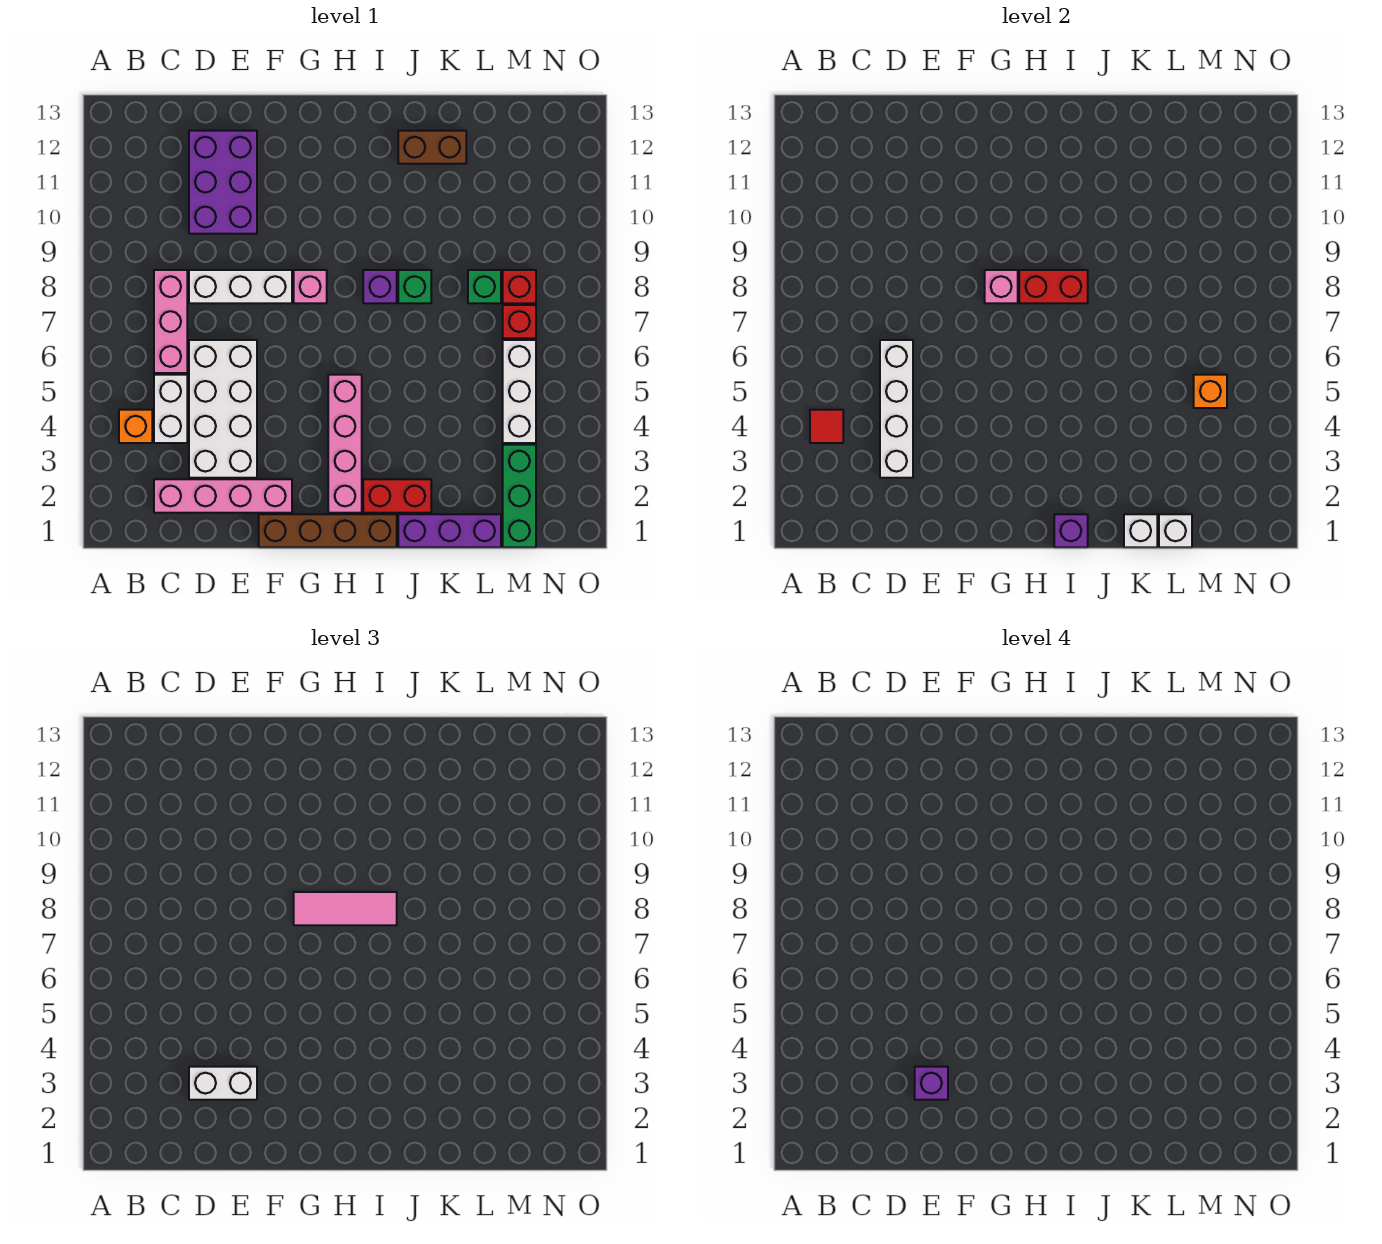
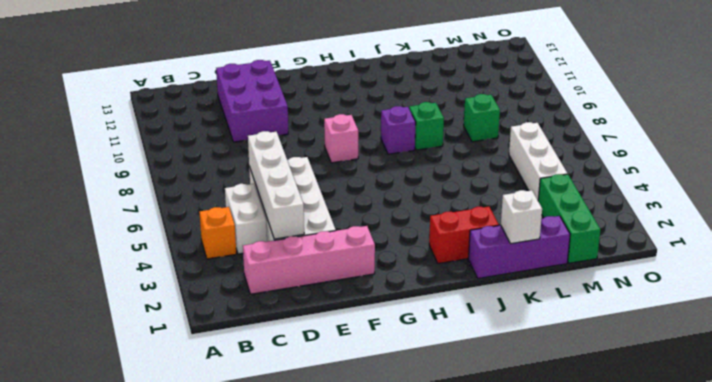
none -> pink 1x3 brick [154,270,187,373]
none -> white 1x3 brick [189,270,292,303]
none -> brown 1x4 brick [259,514,397,547]
none -> pink 1x4 brick [328,375,362,513]

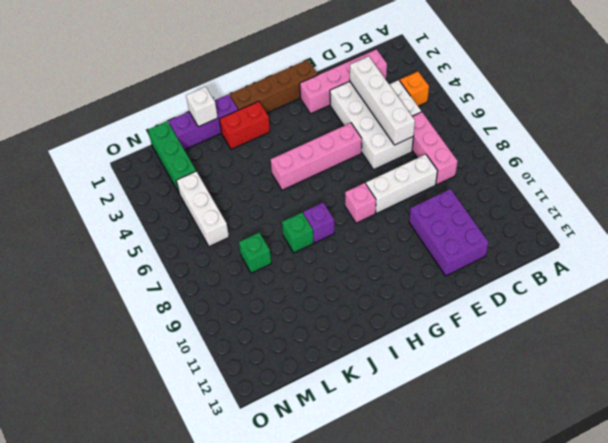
pink 1x4 brick [271,123,362,190] -> pink 1x4 brick turned to [328,375,362,513]
none -> brown 1x2 brick [398,131,466,164]
none -> red 1x1 brick [503,305,536,338]
none -> red 1x1 brick [503,270,536,303]
none -> red 1x1 tile [810,410,843,443]

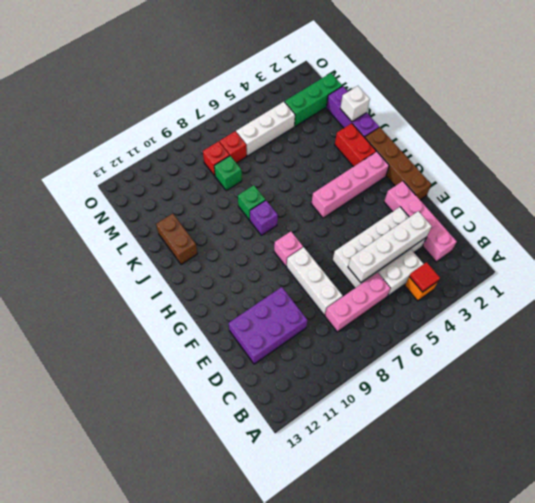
none -> pink 1x1 brick [985,270,1018,303]
none -> red 1x2 brick [1019,270,1088,303]
none -> purple 1x1 brick [1054,514,1088,547]
none -> white 1x1 brick [1159,514,1192,547]

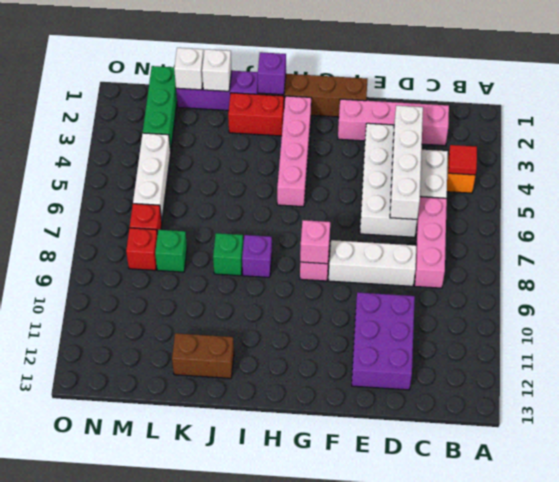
none -> red 1x2 brick [1019,270,1088,303]
none -> orange 1x1 brick [1194,375,1227,408]
none -> white 1x2 brick [189,1067,257,1100]
none -> pink 1x3 tile [294,892,397,925]

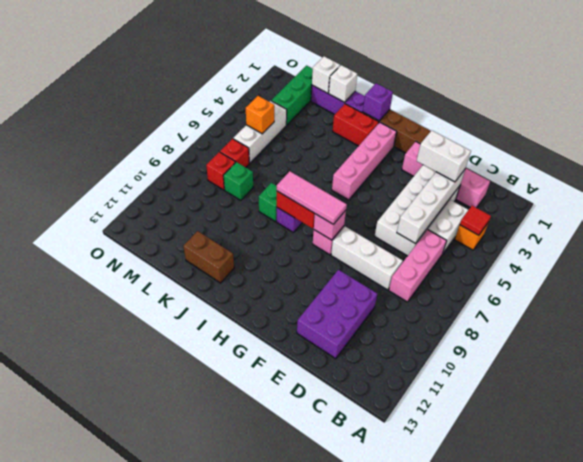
none -> purple 1x1 brick [915,1067,948,1100]

